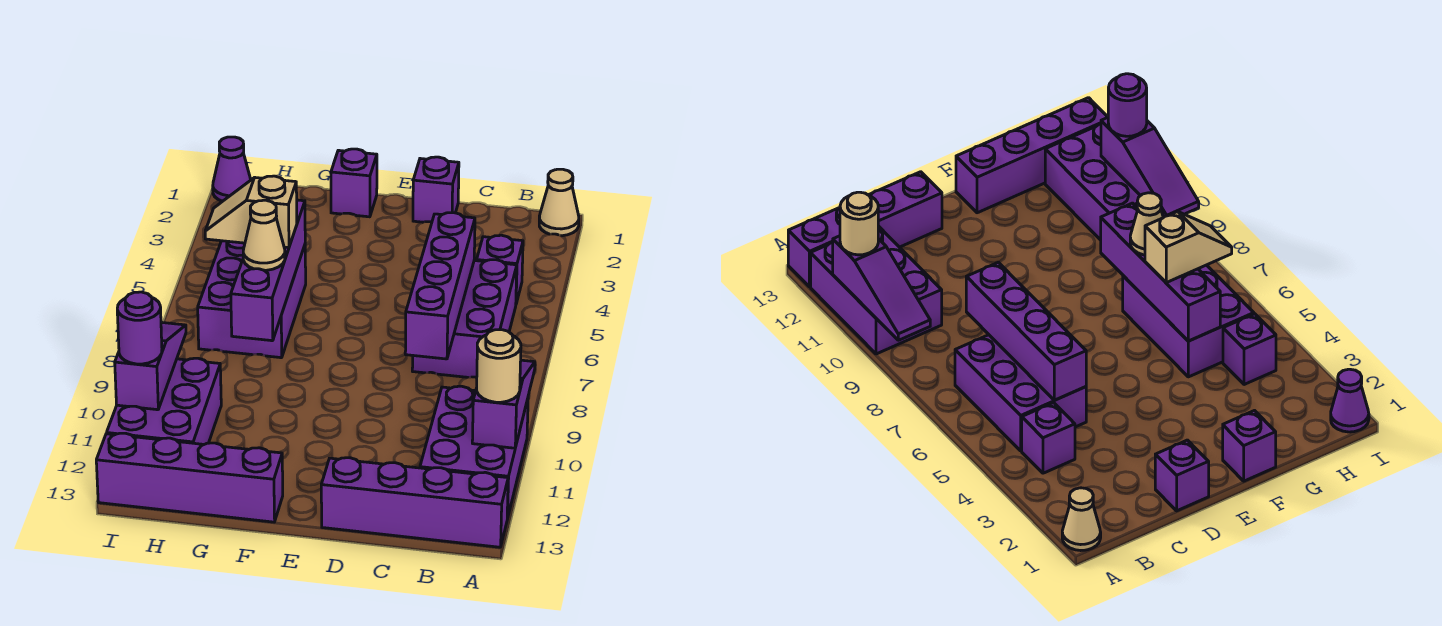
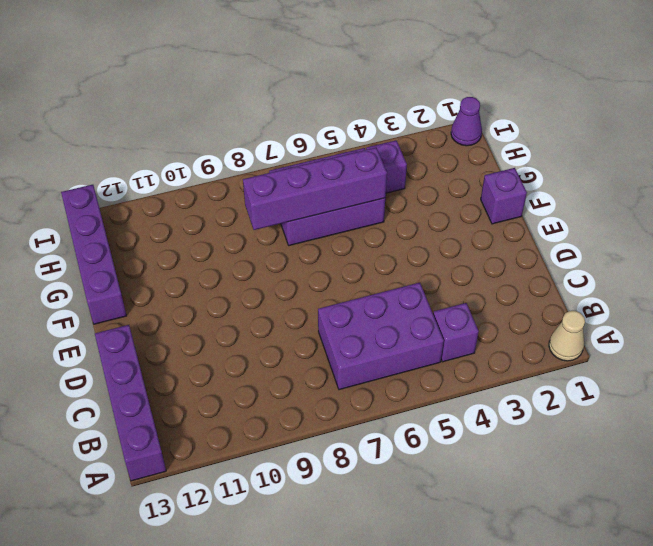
none -> purple 2x3 brick [420,386,528,519]
none -> purple 1x1 brick [413,157,459,222]
none -> purple 2x3 brick [107,358,221,444]

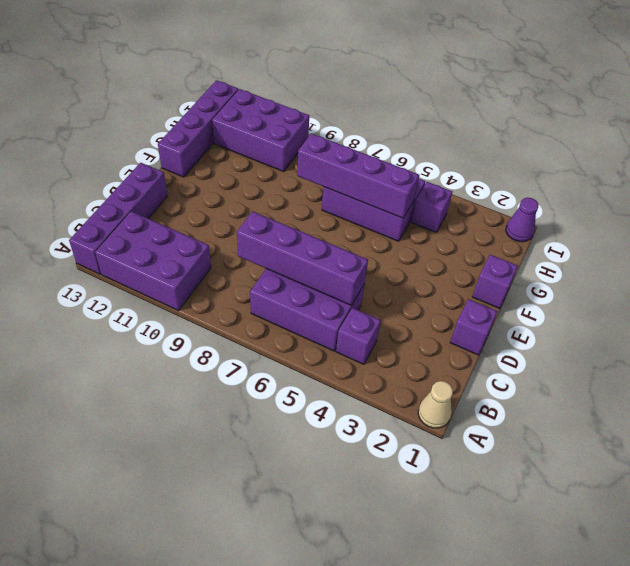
none -> purple 1x3 slope [472,360,535,448]
none -> purple 1x3 slope [115,322,186,410]
none -> tan 1x1 round brick [477,330,521,402]

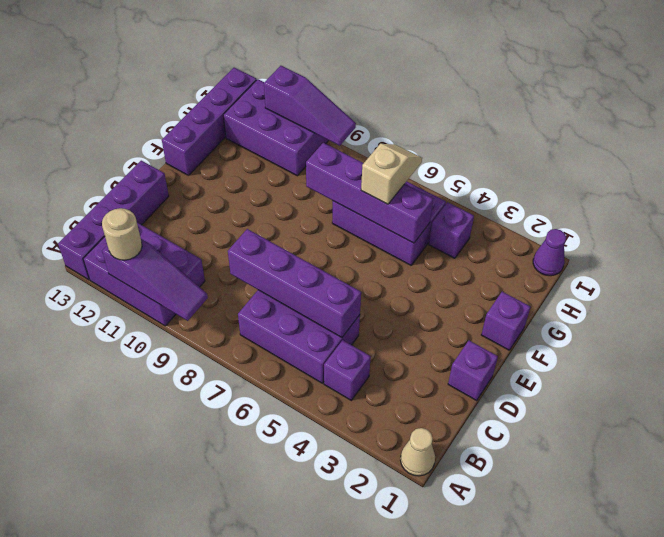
none -> tan 1x1 cone [243,200,285,270]
none -> purple 1x1 round brick [117,292,162,364]

